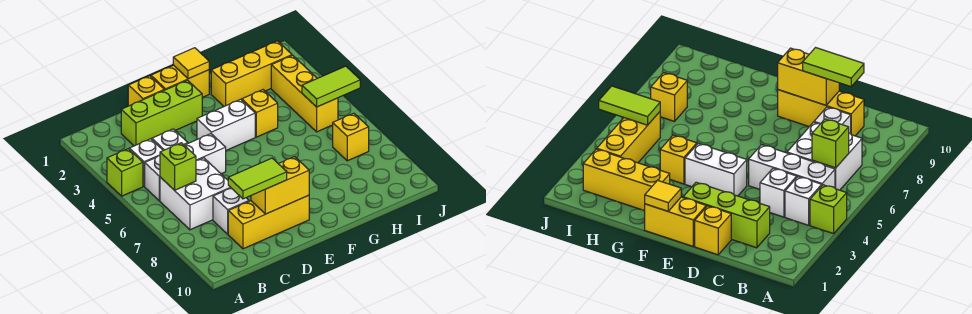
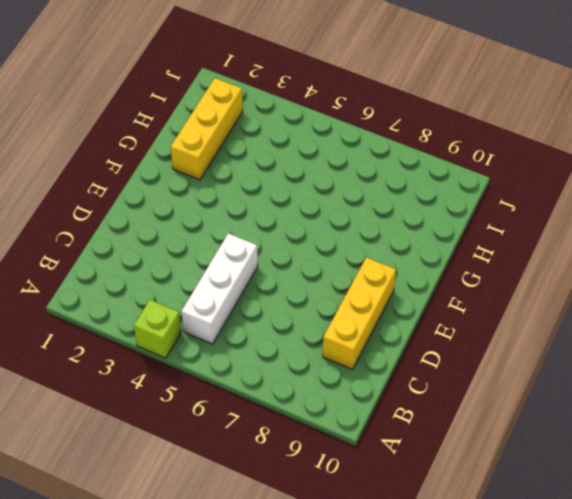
none -> white 1x1 brick [129,139,163,186]
none -> white 2x2 brick [160,158,231,230]
none -> lime 1x3 brick [121,80,202,146]

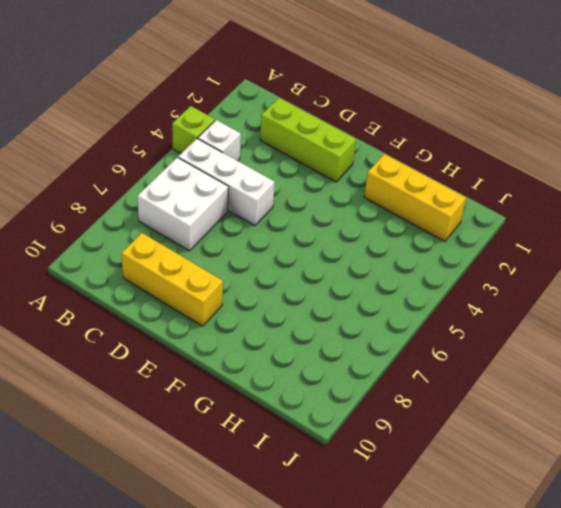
none -> white 1x1 brick [152,129,188,150]
none -> white 1x1 brick [213,188,249,234]
none -> yellow 1x1 brick [128,76,164,106]

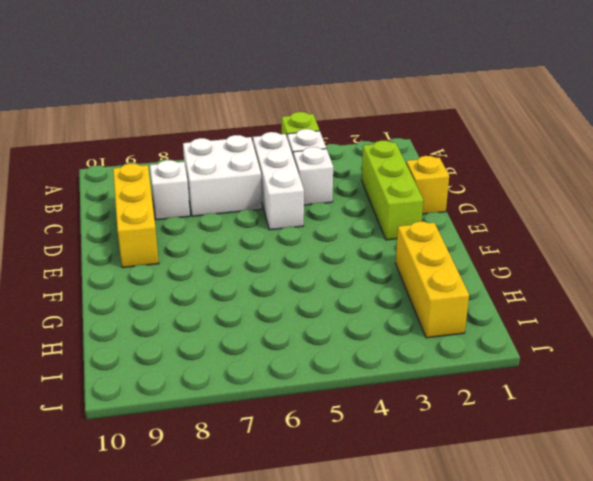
none -> yellow 1x2 brick [151,65,209,97]
none -> white 1x2 brick [197,99,255,150]
none -> yellow 1x1 brick [242,90,278,137]

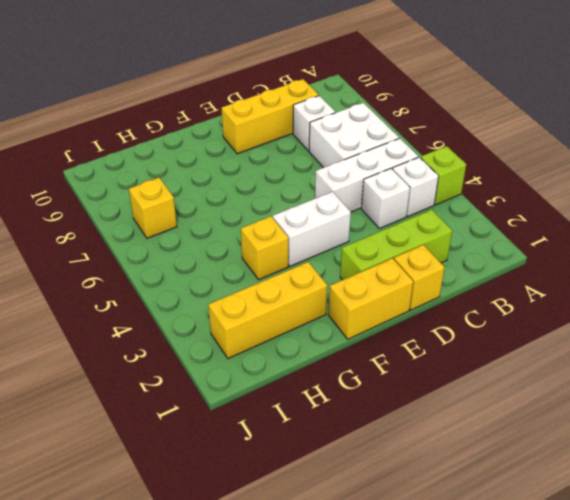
none -> yellow 1x3 brick [271,55,338,132]
none -> lime 1x1 brick [160,143,196,190]
none -> yellow 1x2 brick [251,157,309,214]

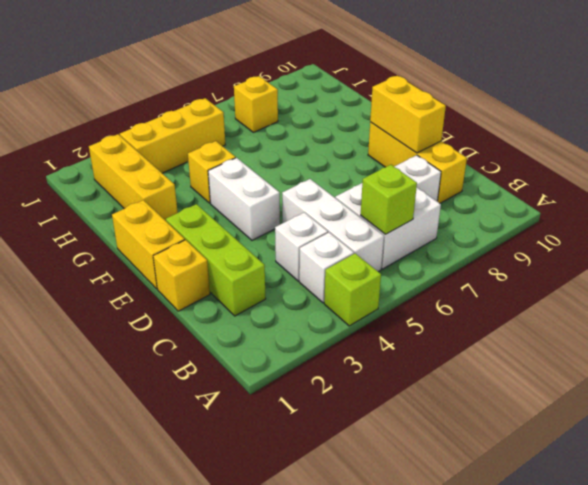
none -> yellow 1x1 tile [173,48,209,79]
none -> lime 1x2 tile [302,66,360,107]
none -> lime 1x2 tile [228,158,287,199]

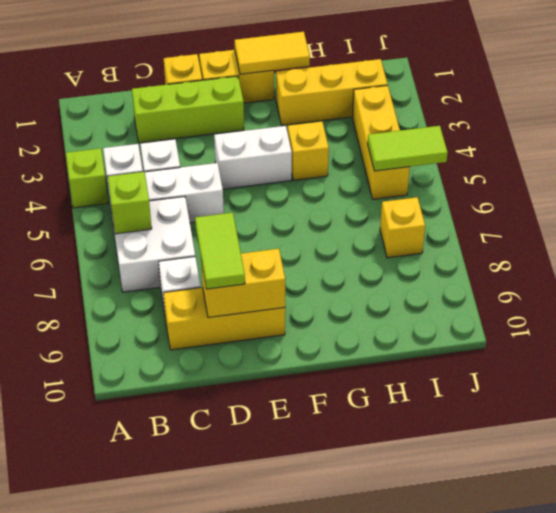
lime 1x2 tile [195,213,245,289] -> lime 1x2 tile turned to [228,158,287,199]
yellow 1x2 tile [235,32,310,74] -> yellow 1x1 tile [173,48,209,79]

